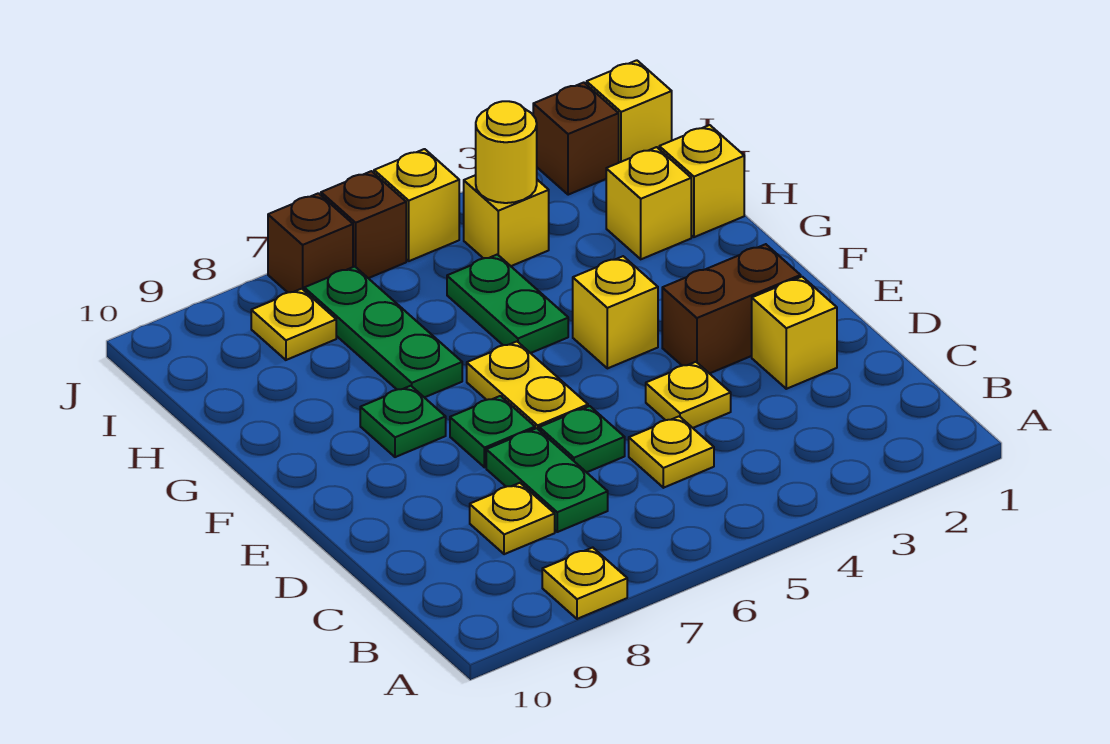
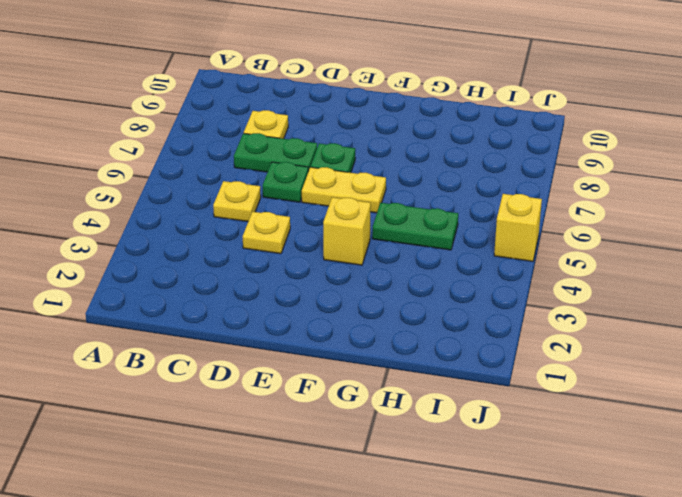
none -> yellow 1x1 plate [542,548,627,619]
none -> yellow 1x1 brick [752,277,837,389]
none -> brown 1x2 brick [662,244,801,374]

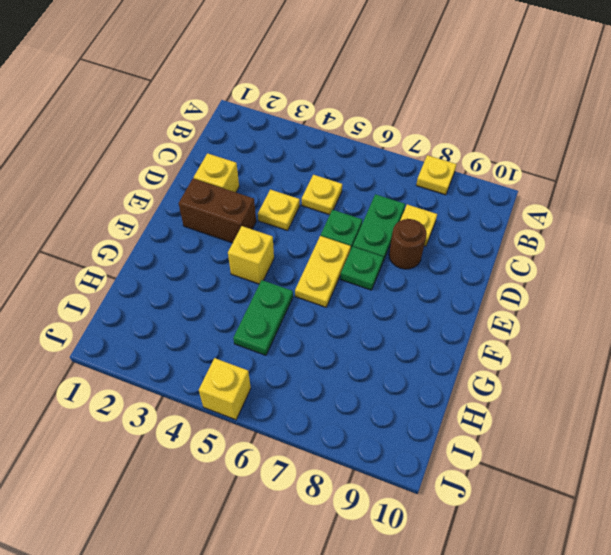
brown 1x1 round brick [389,219,427,269] -> none
none -> green 1x1 plate [360,386,446,457]
none -> green 1x3 plate [304,267,462,397]
none -> yellow 1x1 brick [659,125,744,237]

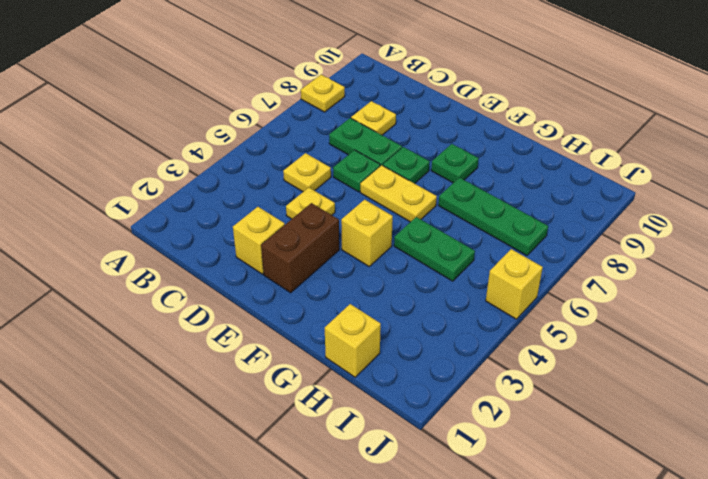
none -> yellow 1x1 brick [606,147,691,259]
none -> yellow 1x1 brick [464,175,549,266]
none -> yellow 1x1 plate [251,289,336,360]

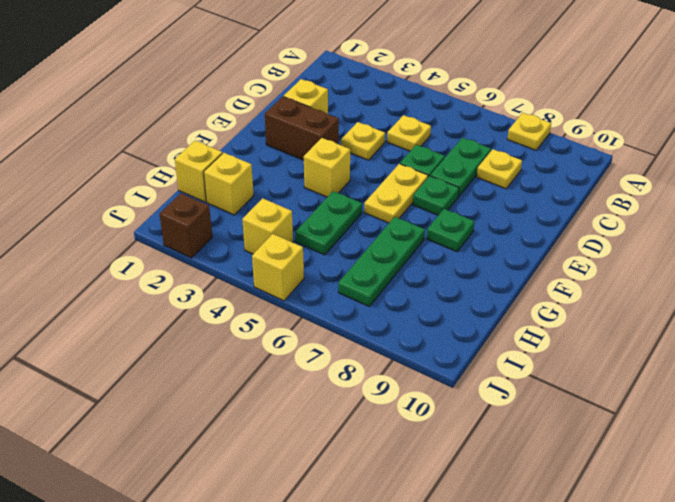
none -> yellow 1x1 plate [251,289,336,360]
none -> yellow 1x1 brick [587,60,672,163]
none -> brown 1x1 brick [321,171,406,278]

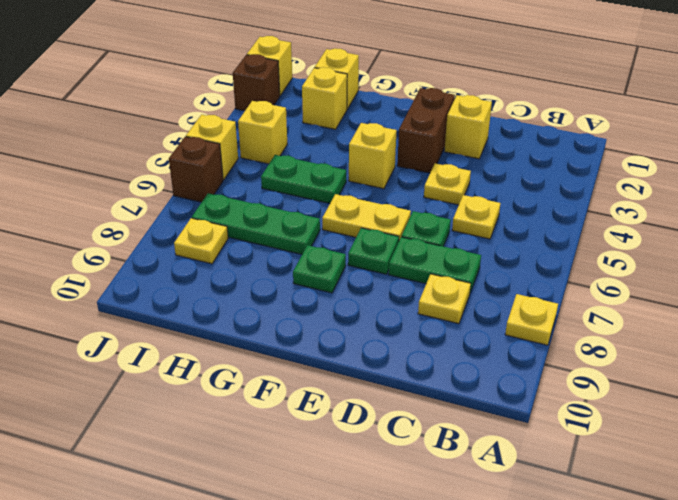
none -> brown 1x1 brick [268,193,353,292]
none -> yellow 1x1 round brick [476,101,537,203]

